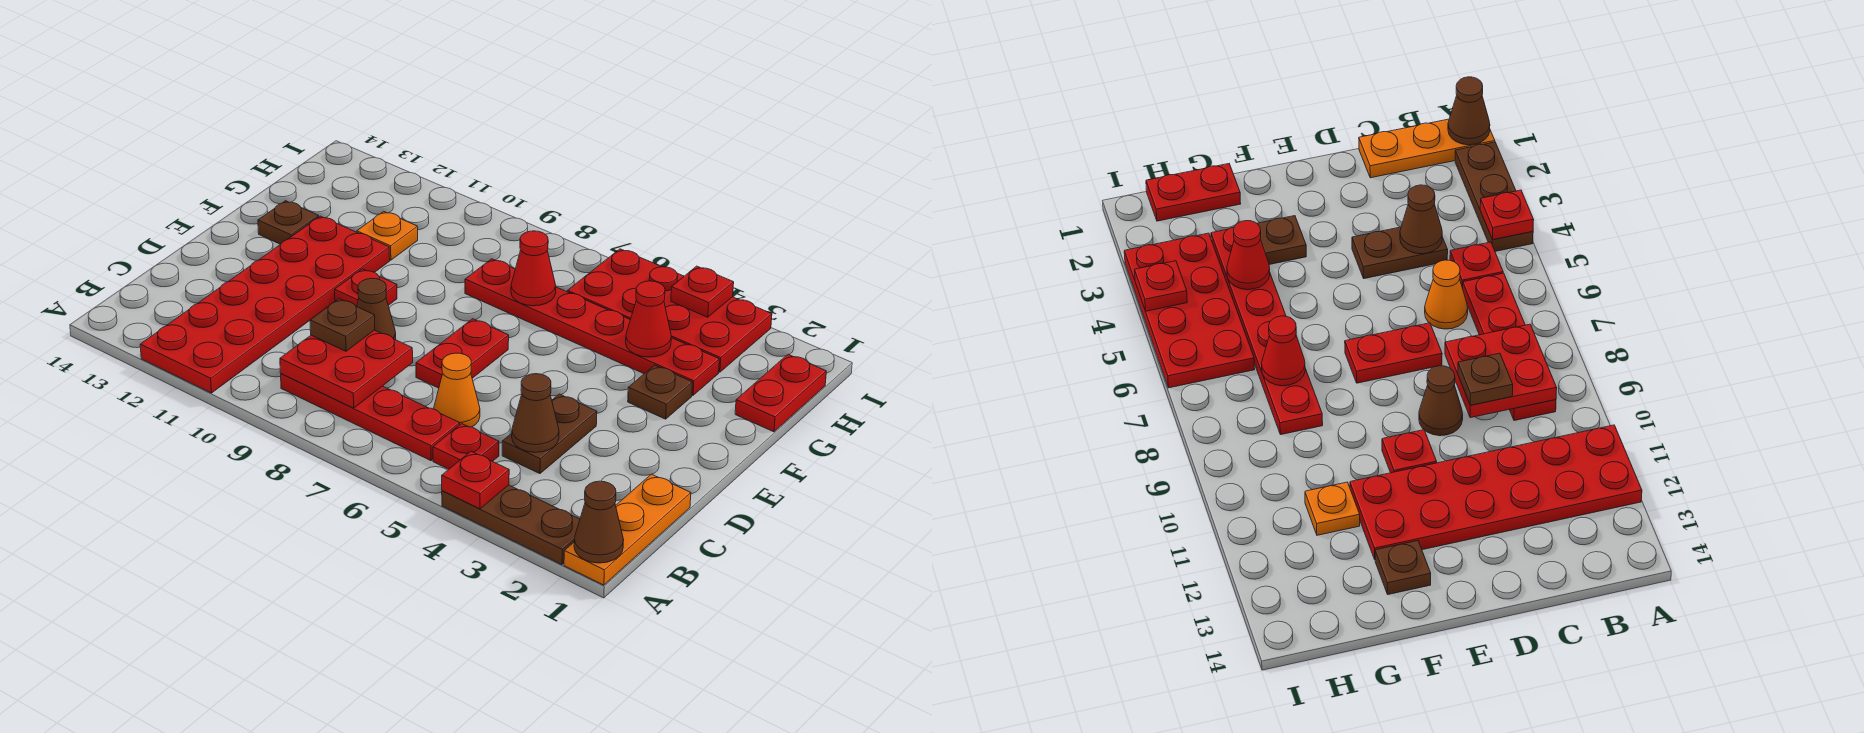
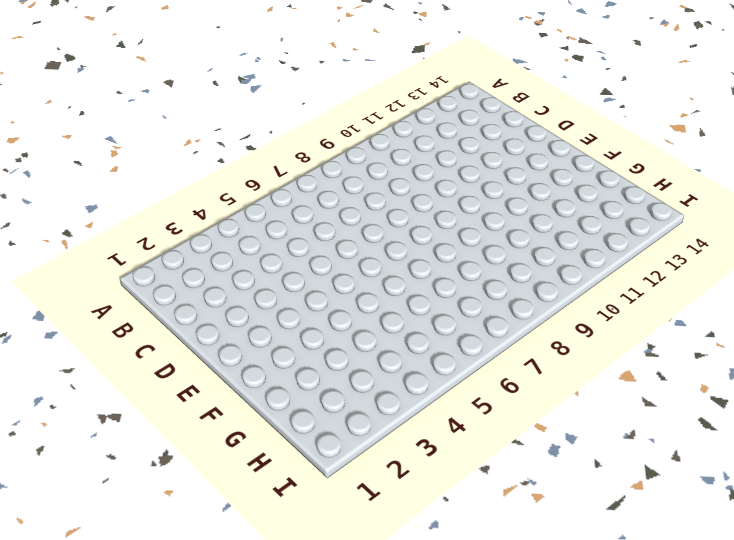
none -> orange 1x3 plate [564,474,691,585]
none -> brown 1x3 plate [442,485,580,565]
none -> red 2x6 plate [140,216,390,393]

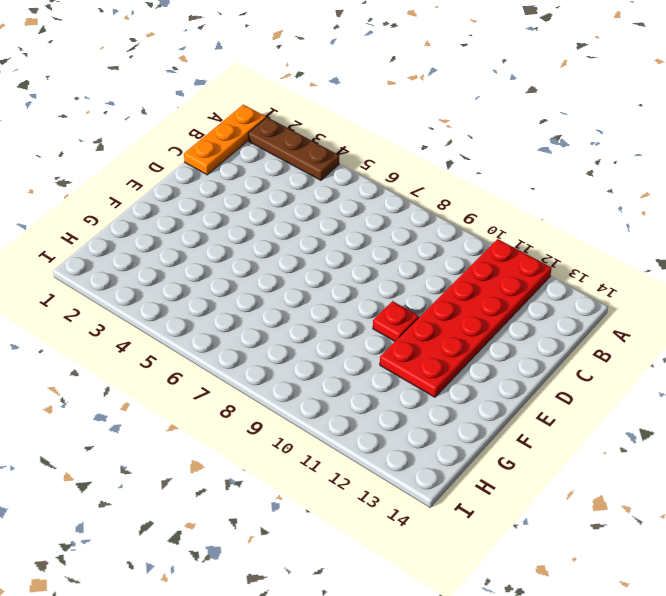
none -> red 1x1 plate [433,424,499,469]
none -> red 1x4 plate [281,374,460,461]
none -> brown 1x2 plate [502,394,597,474]

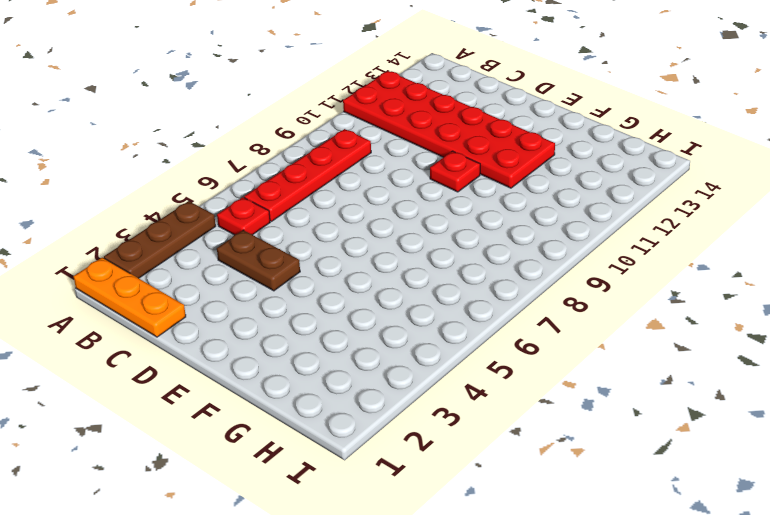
none -> orange 1x1 cone [434,353,480,427]
none -> red 1x2 plate [416,319,509,388]
none -> brown 1x1 cone [357,278,396,340]

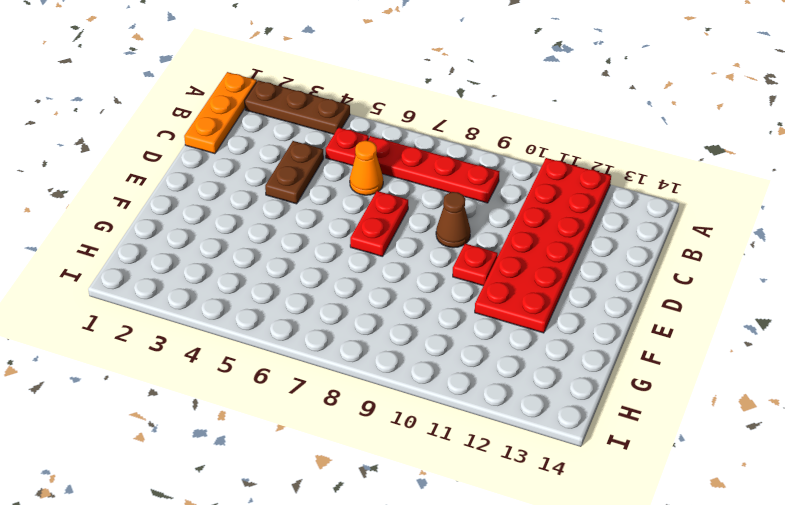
none -> brown 1x1 plate [628,365,692,419]
none -> brown 1x1 plate [258,201,319,244]
none -> red 1x2 plate [735,354,826,432]

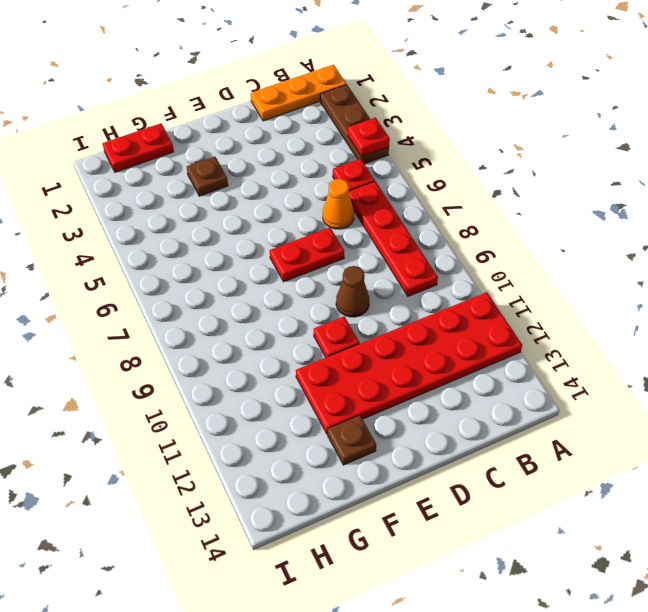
none -> brown 1x2 plate [502,394,597,474]
none -> red 1x6 plate [465,259,719,395]
none -> orange 1x1 plate [357,211,418,260]

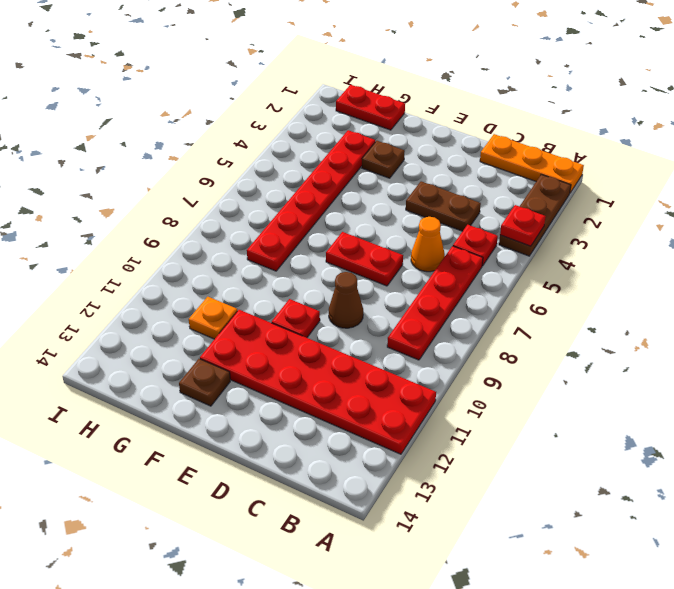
none -> red 2x4 plate [567,249,772,372]
none -> brown 1x1 cone [574,481,624,563]
none -> red 2x2 plate [280,330,413,408]

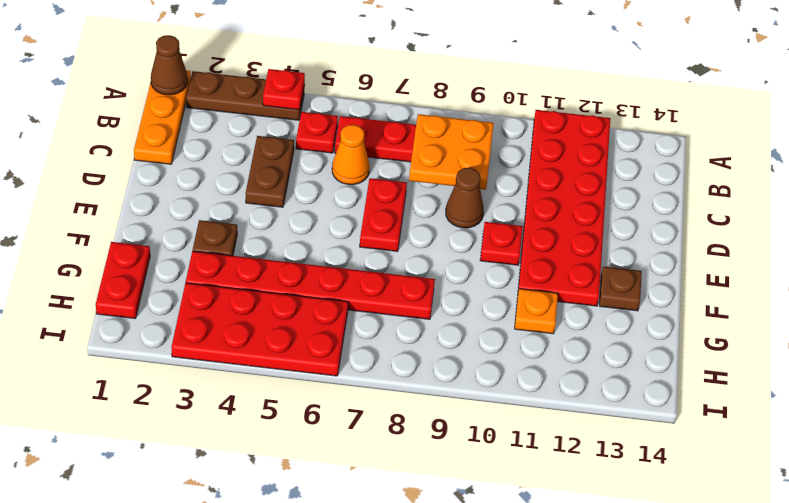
orange 2x2 plate [409,114,494,190] -> red 2x2 plate [280,330,413,408]
none -> brown 1x1 cone [512,374,559,452]
none -> red 1x1 cone [626,281,671,357]
none -> red 1x1 cone [511,231,556,306]

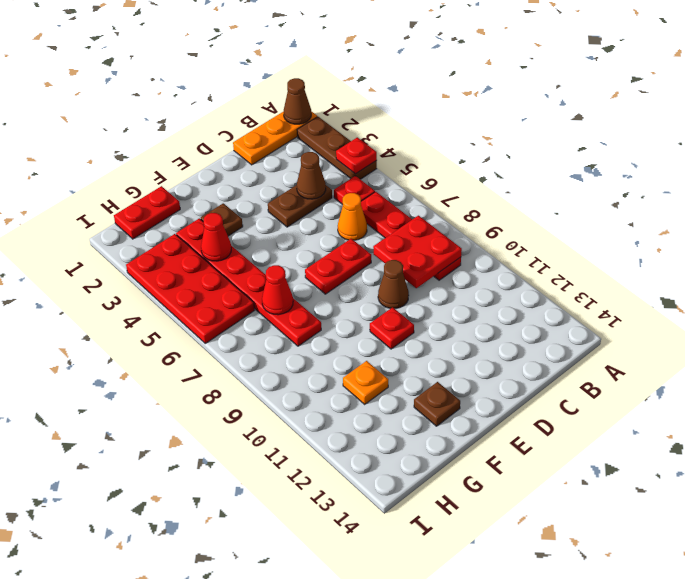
none -> red 2x6 plate [140,216,390,393]
none -> red 1x1 plate [671,266,734,317]
none -> brown 1x1 plate [310,299,375,351]

